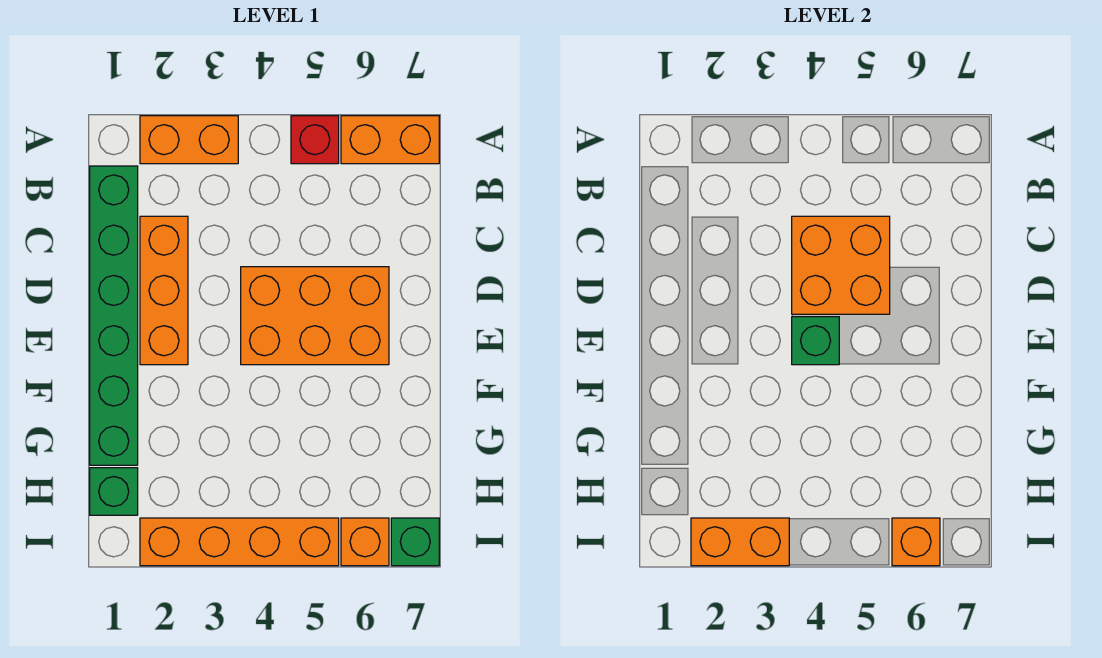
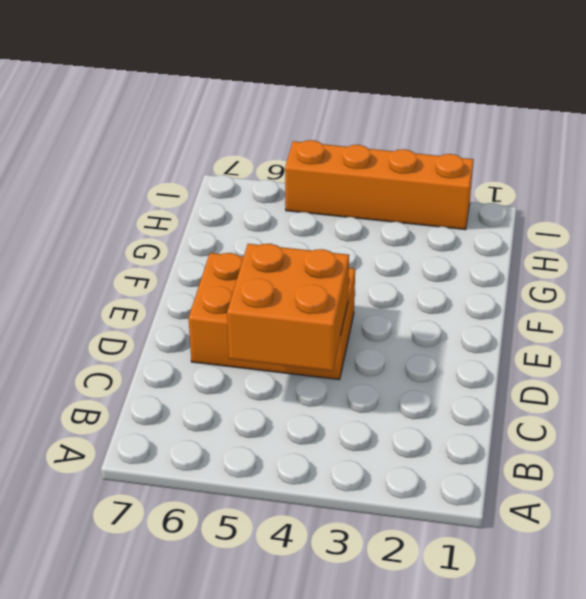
none -> orange 1x2 brick [140,116,238,164]
none -> red 1x1 brick [291,116,339,164]
none -> orange 1x2 brick [341,116,439,164]

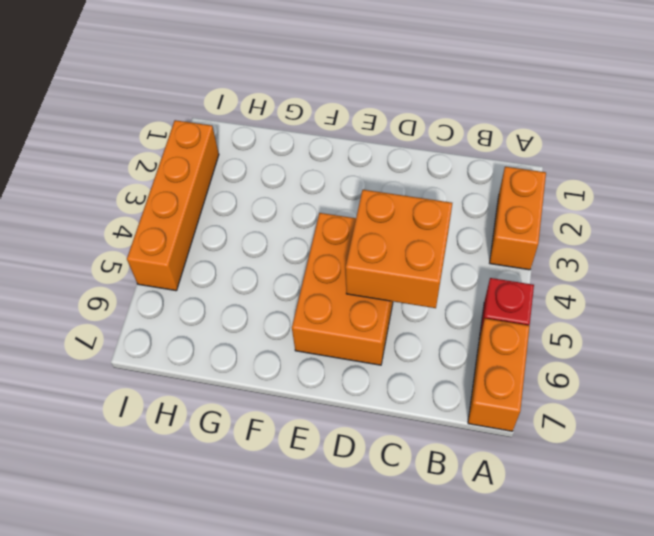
none -> green 1x6 brick [90,166,138,465]
none -> orange 1x3 brick [140,216,188,365]
none -> green 1x1 brick [90,468,138,515]

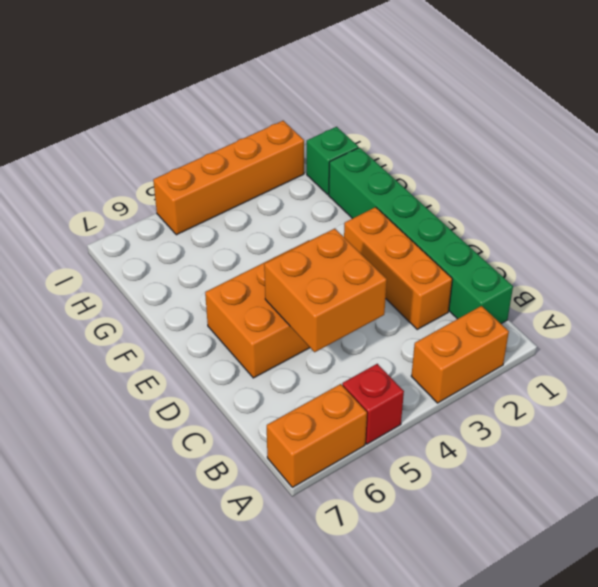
none -> orange 1x1 brick [341,518,389,566]
none -> green 1x1 brick [391,518,439,566]
none -> green 1x1 brick [792,317,839,365]

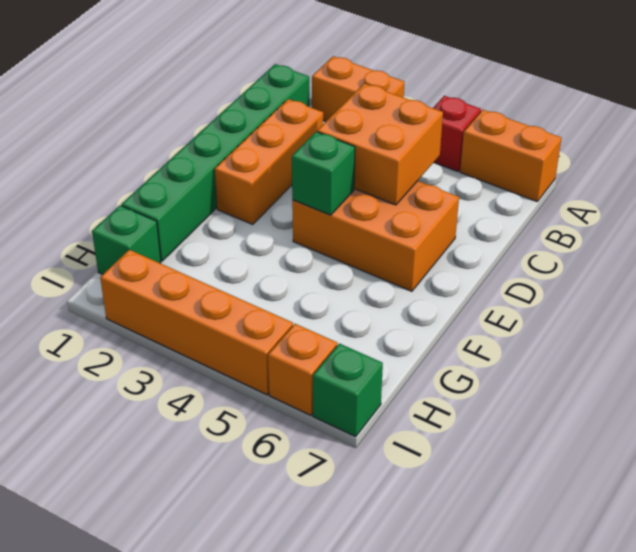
none -> orange 1x2 brick [691,518,789,566]
none -> orange 1x1 brick [892,518,940,566]

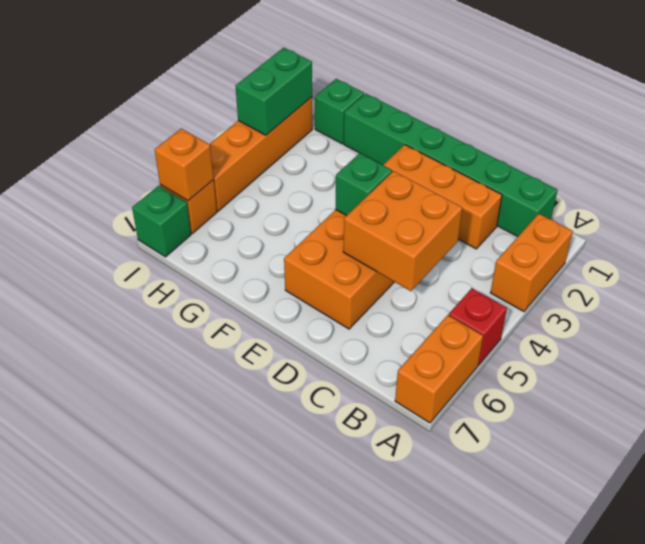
green 1x2 brick [236,48,312,135] -> orange 1x2 brick [691,518,789,566]

